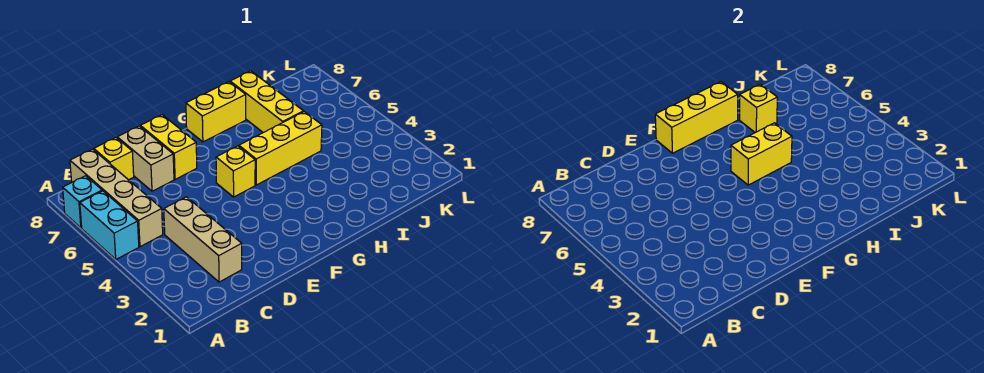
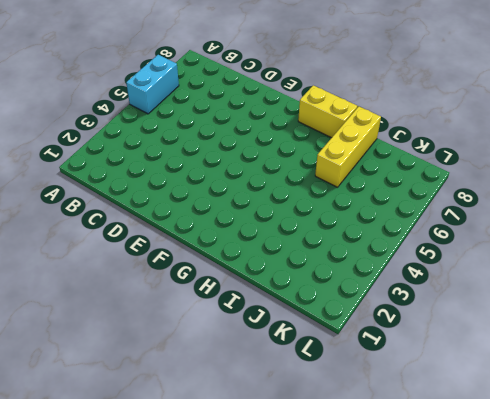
none -> cyan 1x1 brick [63,176,102,228]
none -> tan 1x4 brick [70,149,163,247]
none -> tan 1x3 brick [164,197,242,282]

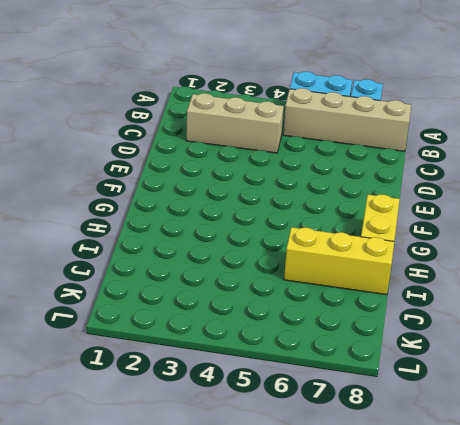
none -> yellow 1x1 brick [94,138,134,180]
none -> tan 1x2 brick [117,126,174,191]
none -> yellow 1x2 brick [140,115,197,179]

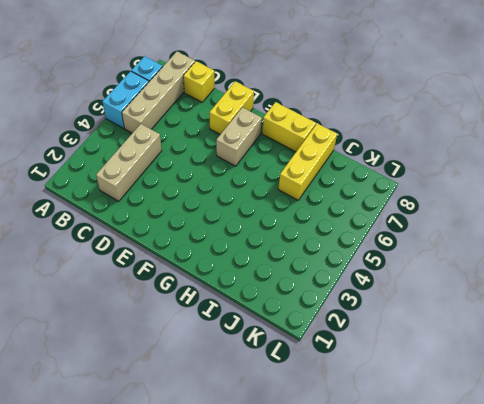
tan 1x2 brick [216,107,262,166] -> tan 1x2 brick moved to [117,126,174,191]
none -> yellow 1x1 brick [216,146,255,197]
none -> yellow 1x3 brick [239,112,322,185]
none -> yellow 1x3 brick [655,82,738,153]

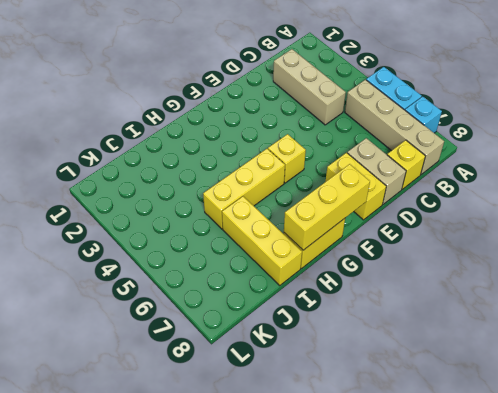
none -> yellow 1x2 brick [731,123,792,185]
none -> yellow 1x1 brick [740,84,777,133]

